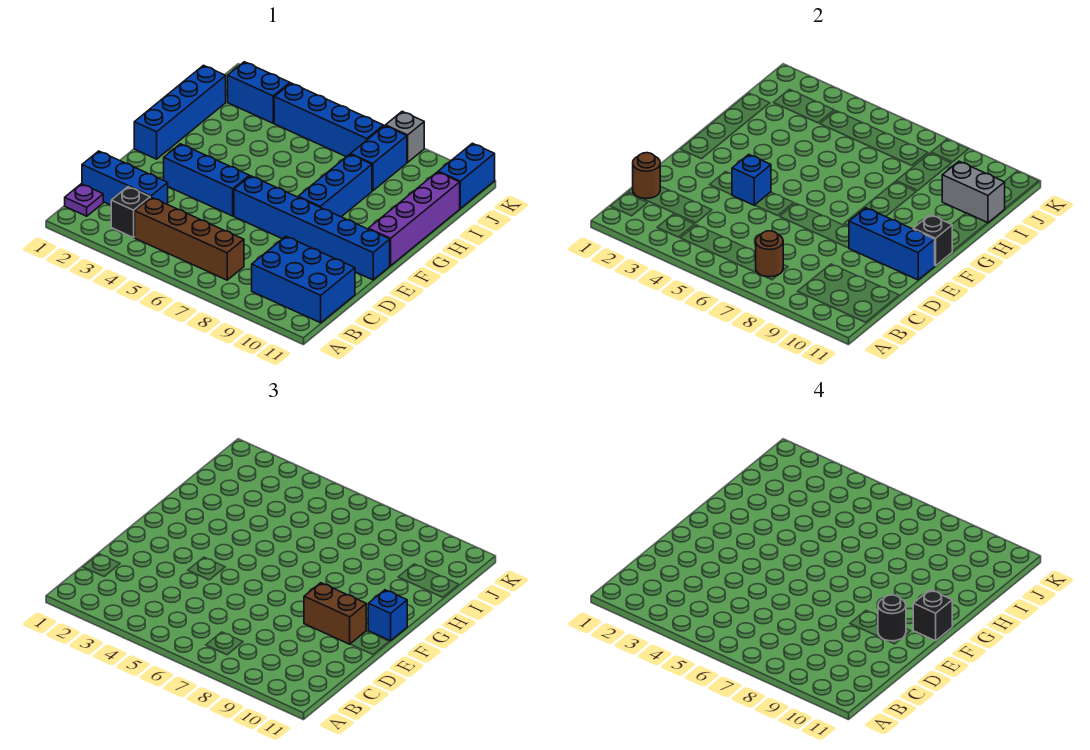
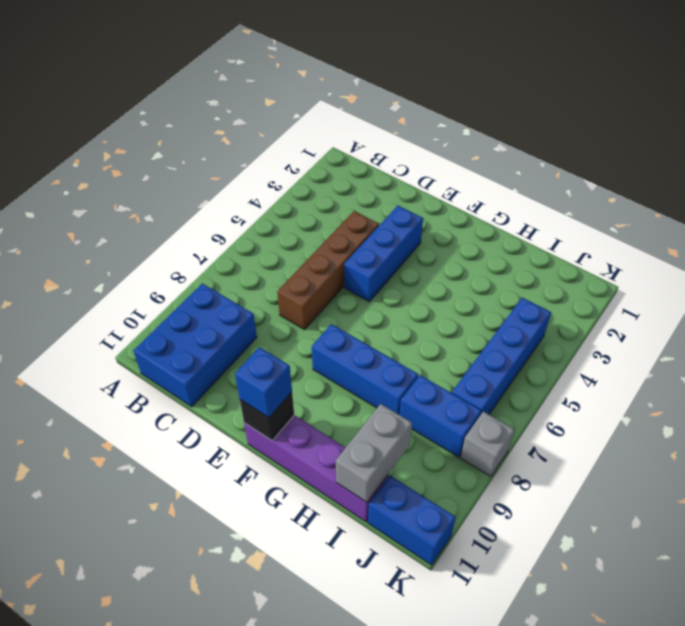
brown 1x4 brick [277,211,379,330] -> brown 1x4 brick moved to [135,197,244,280]
none -> purple 1x1 plate [65,184,103,216]
none -> black 1x1 brick [111,187,150,238]
none -> blue 1x3 brick [82,151,168,205]

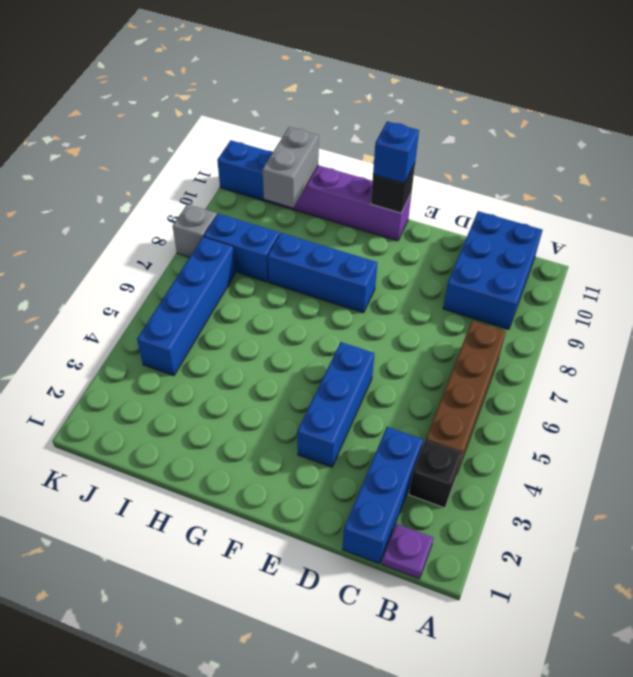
none -> blue 1x6 brick [234,176,390,280]
none -> blue 1x4 brick [134,65,226,159]
none -> blue 1x2 brick [228,62,290,123]

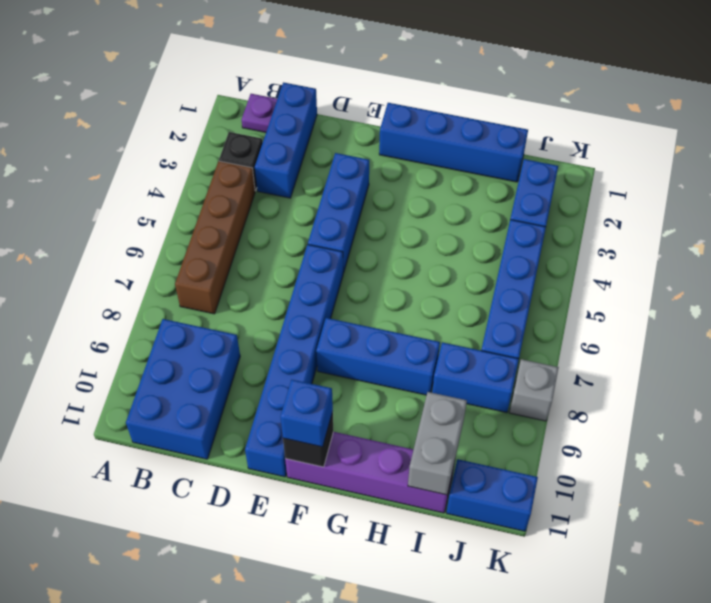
none -> brown 1x1 round brick [756,231,783,277]
none -> brown 1x1 round brick [633,153,660,199]
none -> blue 1x1 brick [732,155,771,205]

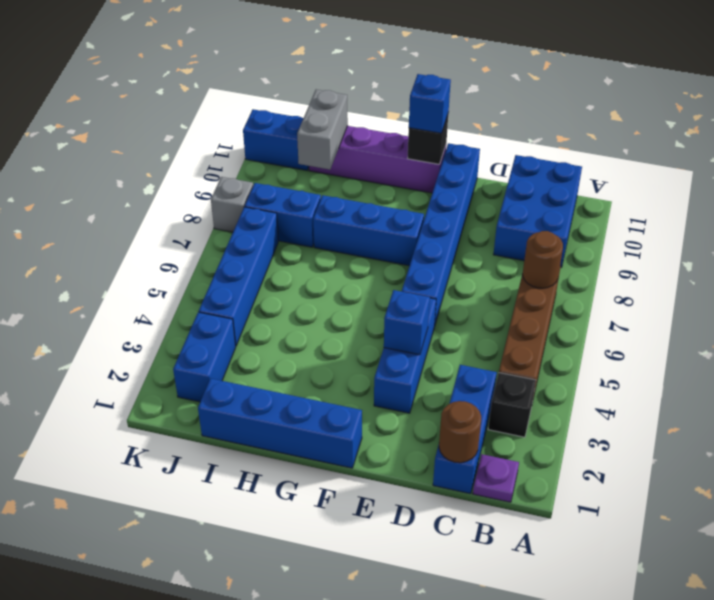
none -> blue 1x3 brick [849,208,935,280]
none -> brown 1x2 brick [304,583,366,644]
none -> black 1x1 round brick [878,595,906,641]

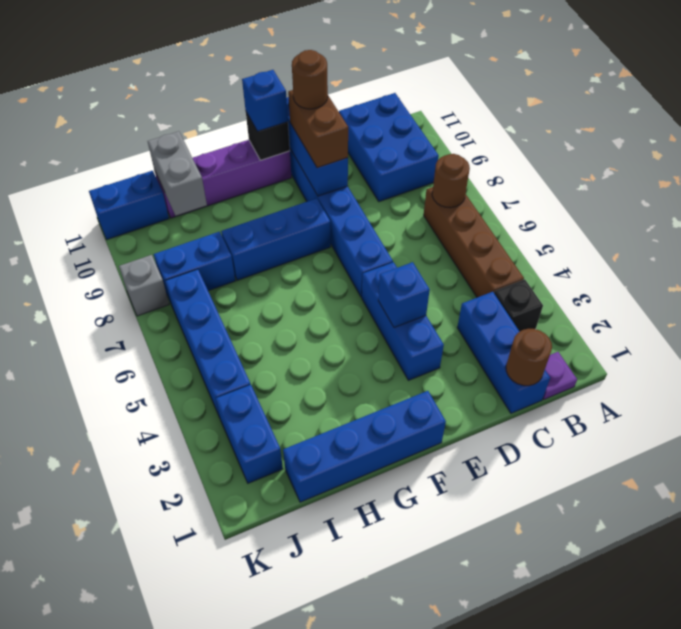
brown 1x1 round brick [292,50,328,109] -> black 1x1 round brick [878,595,906,641]
none -> black 1x1 brick [913,590,952,641]

